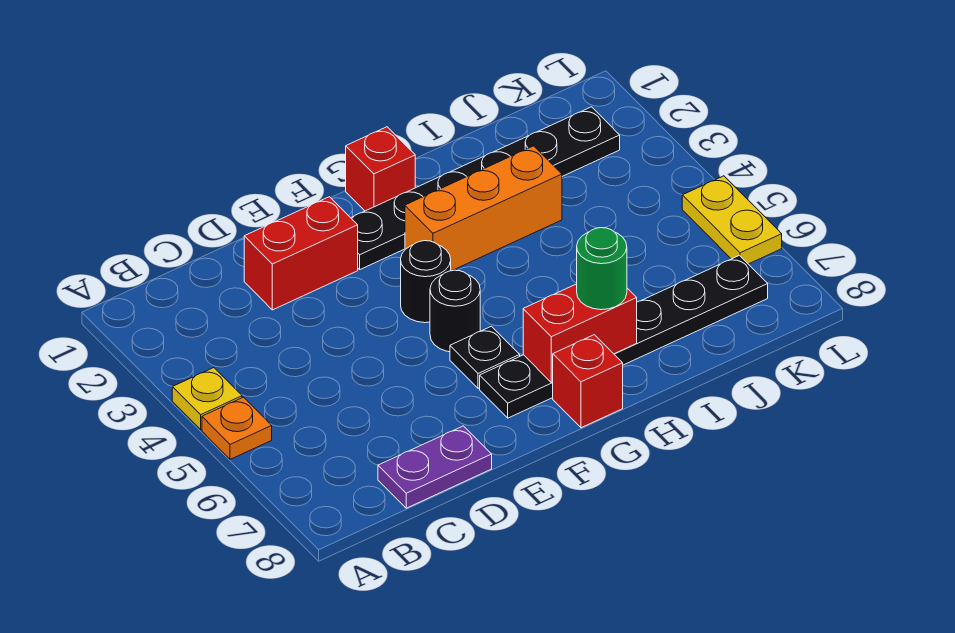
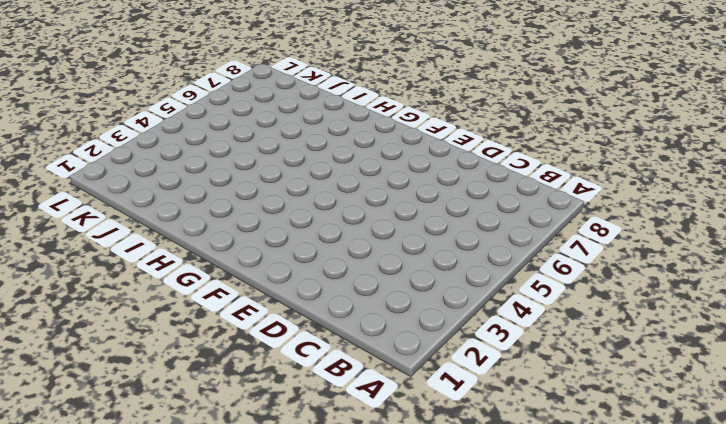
none -> yellow 1x1 plate [172,368,242,429]
none -> orange 1x1 plate [202,397,272,459]
none -> purple 1x2 plate [378,426,492,508]

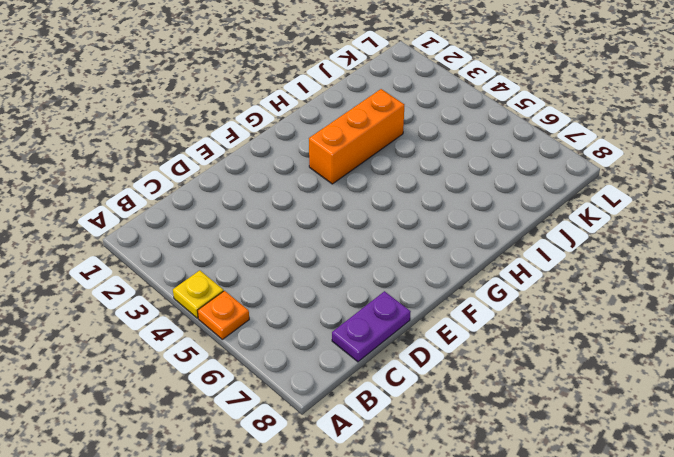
none -> red 1x2 brick [244,197,358,310]
none -> black 1x6 plate [351,107,620,269]
none -> black 1x1 round brick [401,241,451,323]

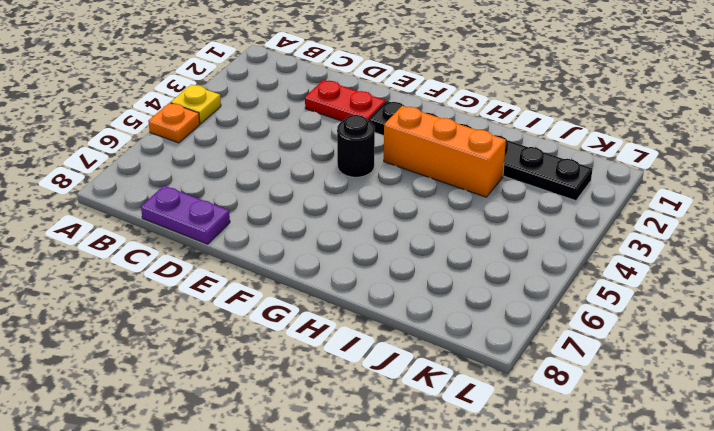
red 1x2 plate [305,80,385,121] -> red 1x2 brick [244,197,358,310]
none -> black 1x1 round brick [430,270,480,352]
none -> black 1x1 plate [450,326,520,388]
none -> black 1x6 plate [480,255,768,418]

